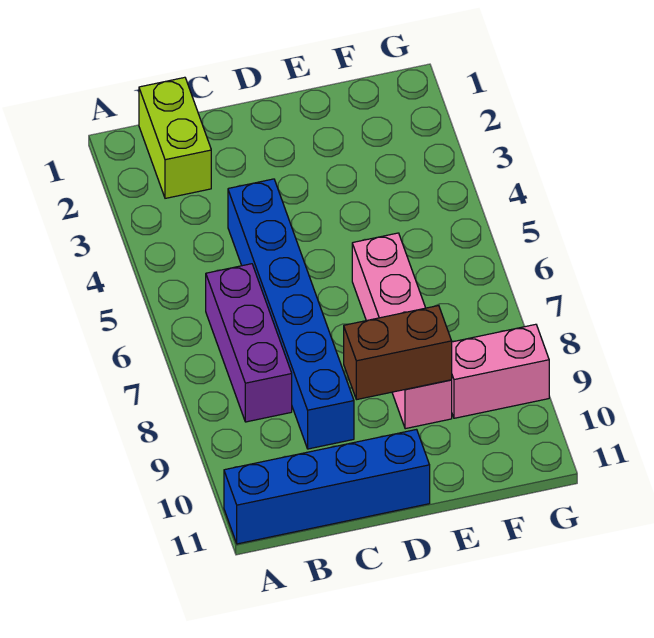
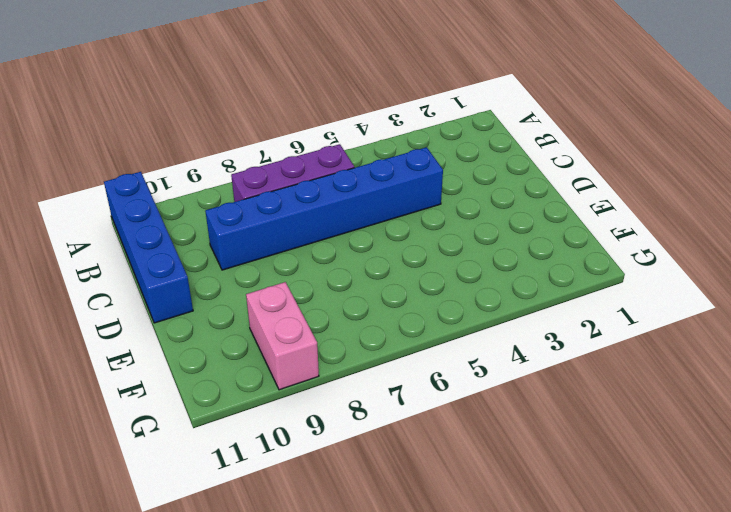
none -> lime 1x2 brick [139,77,211,198]
none -> pink 1x4 brick [352,233,452,429]

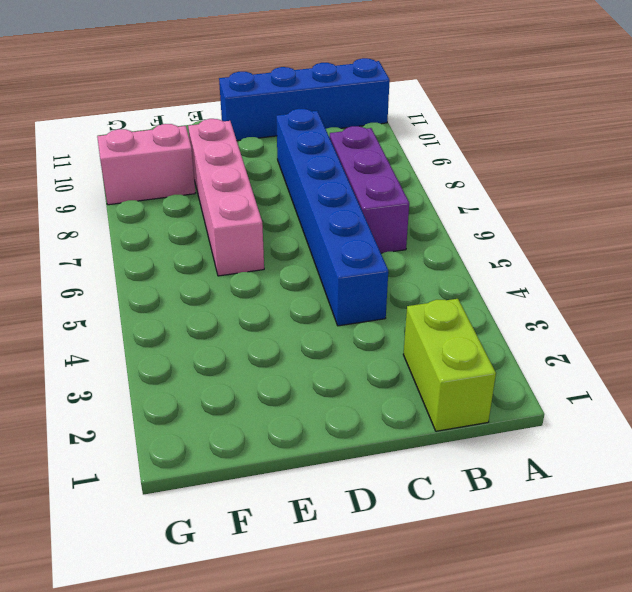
none -> brown 1x2 brick [344,306,452,400]

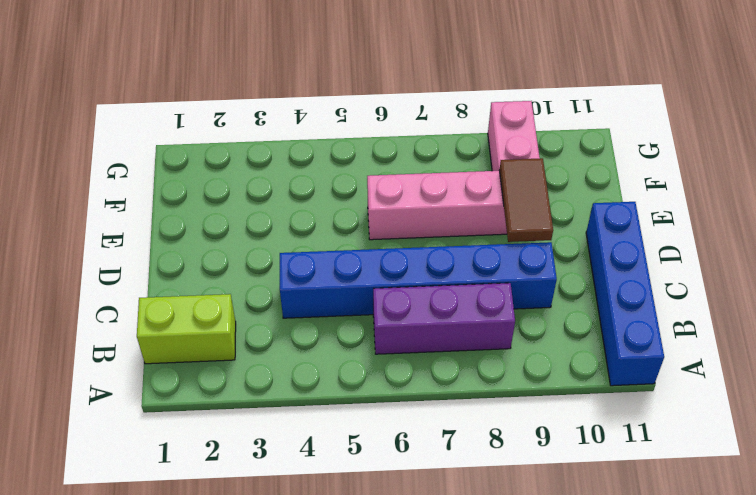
brown 1x2 tile [499,158,553,242] -> brown 1x2 brick [344,306,452,400]

